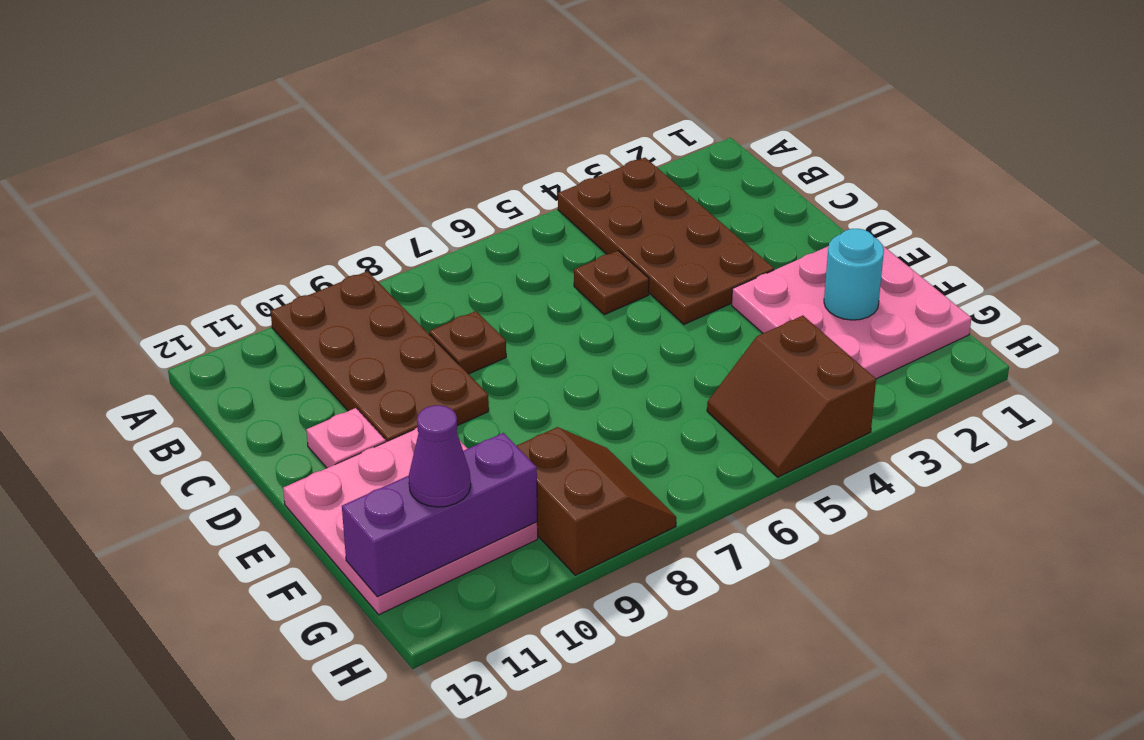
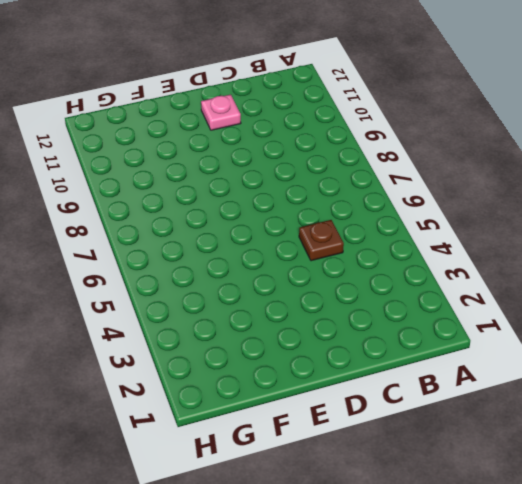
none -> brown 2x4 plate [558,158,774,324]
none -> brown 2x4 plate [271,271,489,442]
none -> brown 1x1 plate [429,311,506,374]

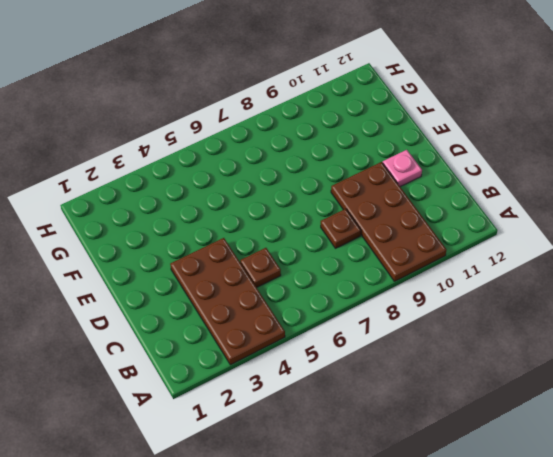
none -> pink 3x3 plate [732,246,971,379]
none -> pink 3x3 plate [283,428,538,615]
none -> brown 2x2 slope [707,316,876,477]

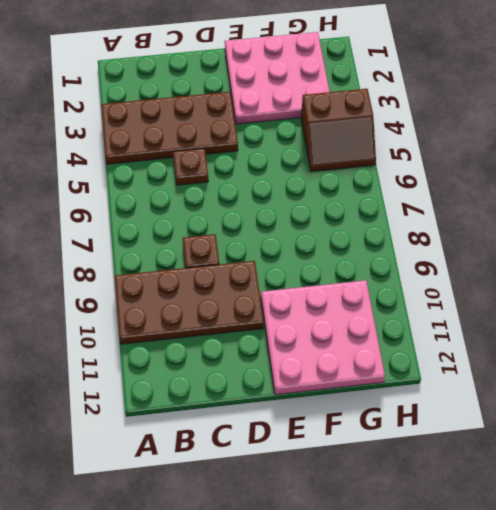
none -> pink 1x1 plate [306,408,386,468]
none -> brown 2x2 slope [517,427,676,575]
none -> cyan 1x1 round brick [824,229,884,320]

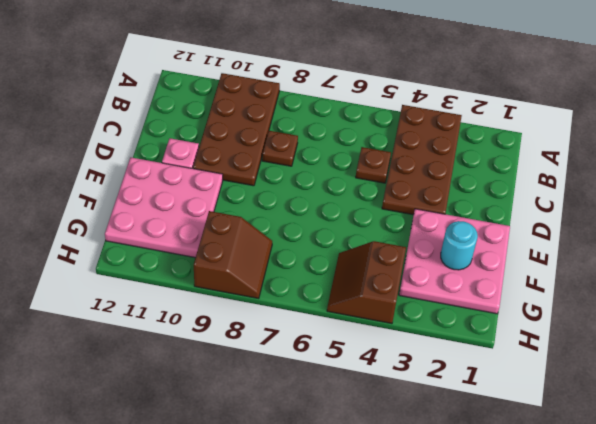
none -> purple 1x3 brick [342,433,537,597]
none -> purple 1x1 cone [409,405,471,507]

